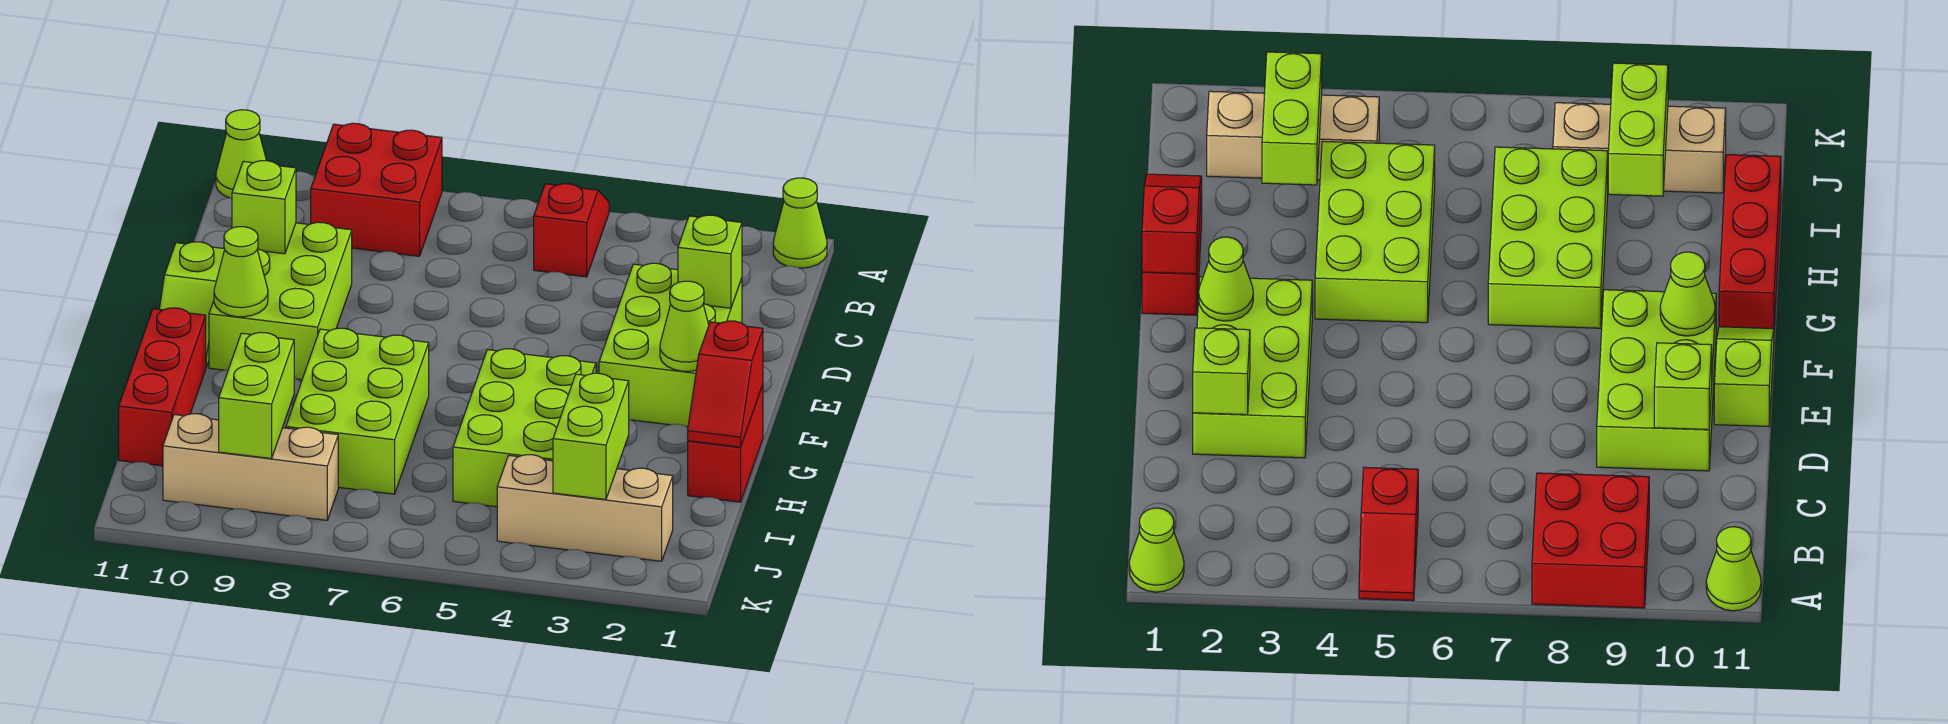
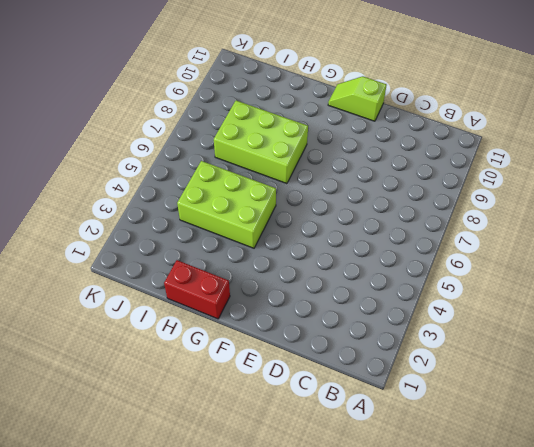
none -> lime 1x1 cone [773,178,827,268]
none -> red 1x2 slope [534,184,609,277]
none -> red 2x2 brick [311,123,442,256]

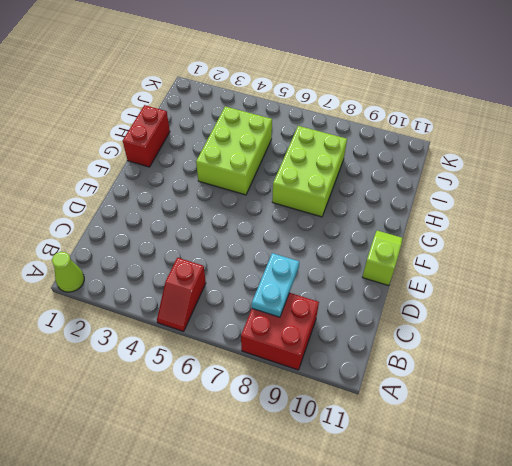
cyan 1x2 plate [252,253,299,317] -> none
none -> lime 1x1 cone [216,110,267,198]
none -> lime 2x3 brick [599,263,742,427]
none -> lime 2x3 brick [209,222,352,380]

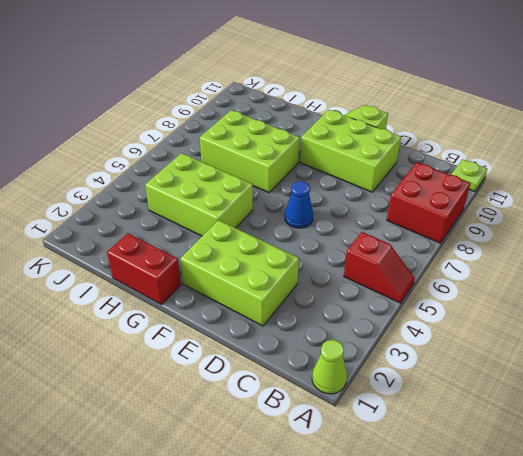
lime 1x1 plate [452,159,487,192] -> lime 1x1 cone [216,110,267,198]
blue 1x1 cone [285,181,313,228] -> none
none -> red 1x3 brick [119,308,206,466]
none -> tan 1x3 brick [497,455,673,561]
none -> tan 1x3 brick [163,414,338,520]

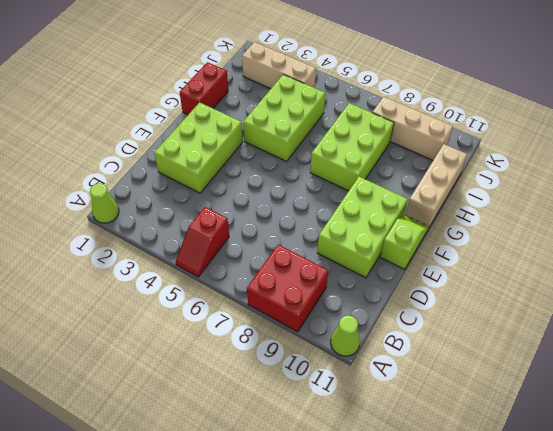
tan 1x3 brick [406,144,467,227] -> red 1x3 brick [119,308,206,466]
none -> lime 1x1 brick [678,215,742,308]
none -> lime 1x1 brick [232,161,296,254]
none -> lime 1x1 cone [660,281,709,371]

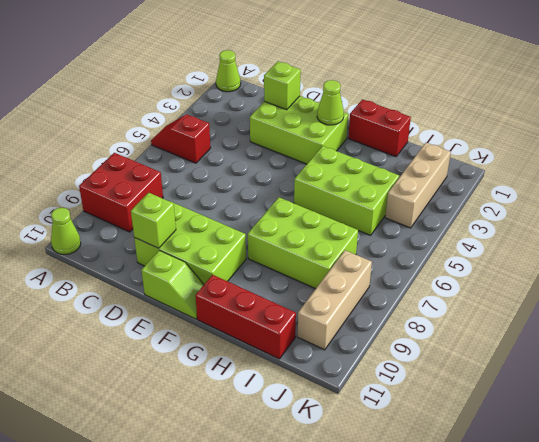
none -> lime 1x1 cone [214,227,268,317]
none -> red 1x2 slope [688,321,763,447]
none -> lime 1x2 brick [553,373,629,500]

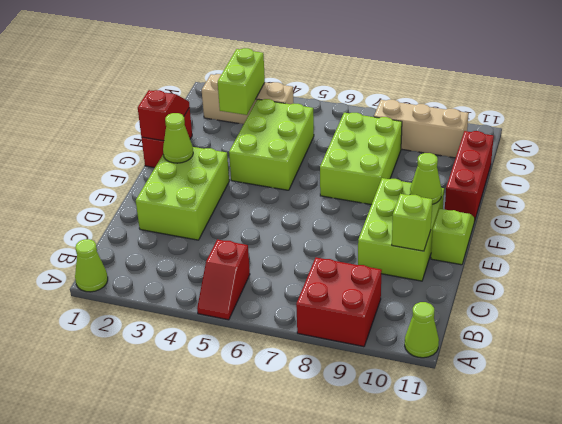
none -> lime 1x1 brick [678,215,742,308]
none -> lime 1x2 brick [219,332,294,459]

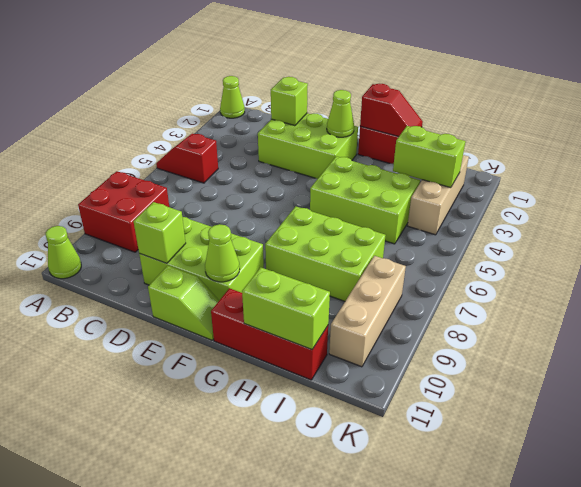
lime 1x2 brick [242,267,330,350] -> lime 1x2 brick moved to [219,332,294,459]

